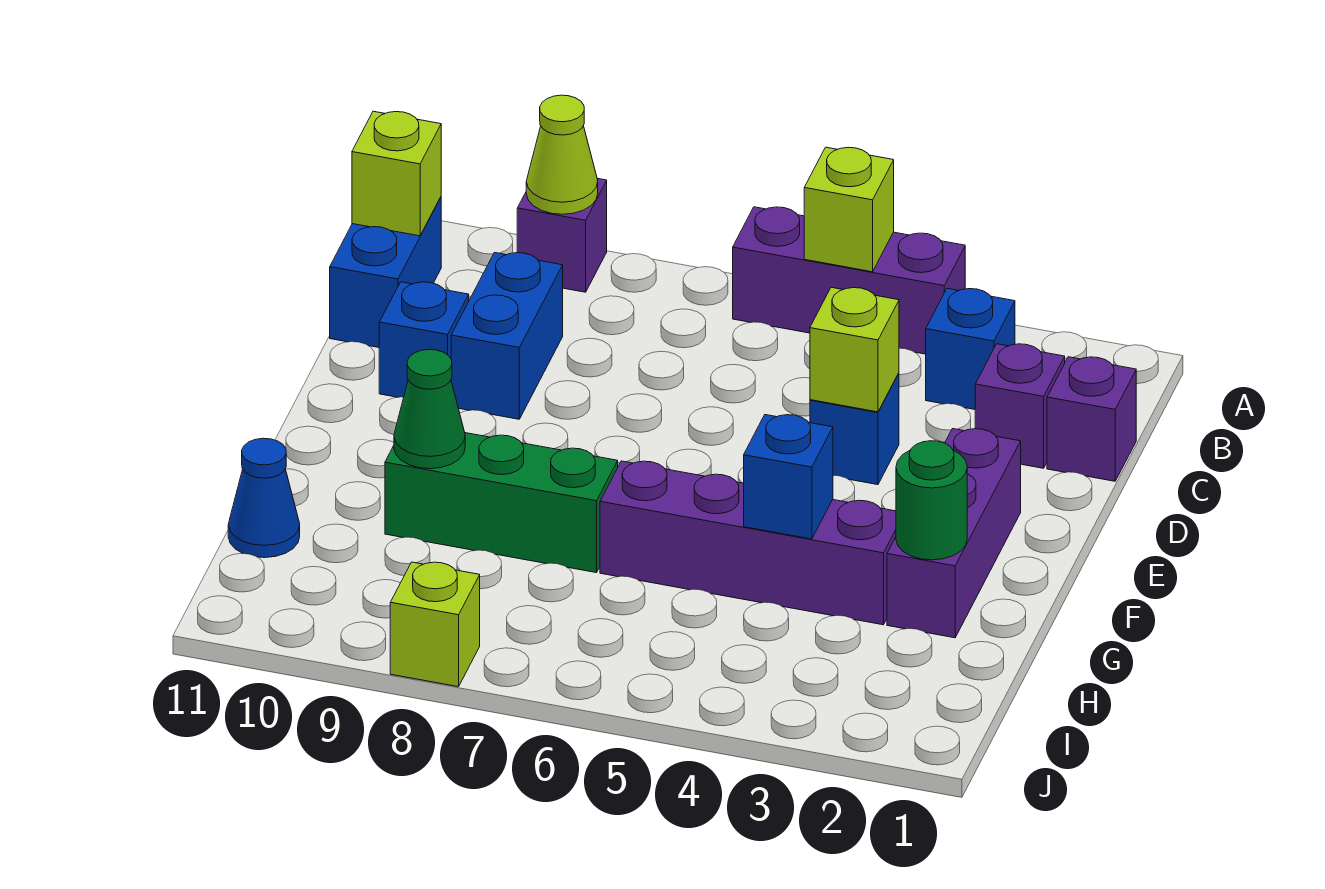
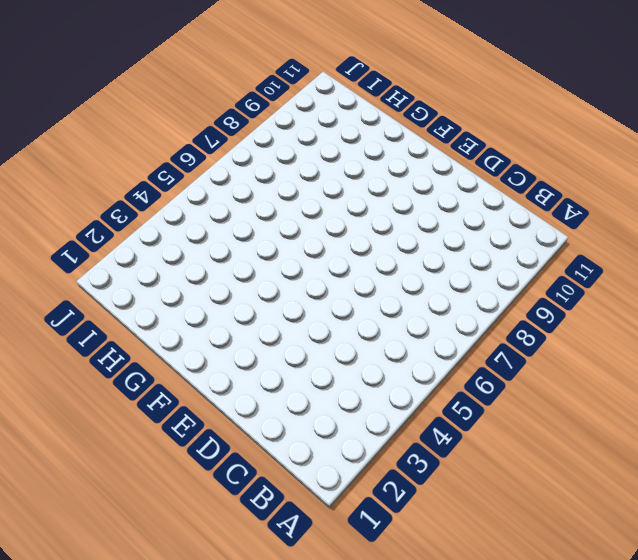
none -> purple 1x3 brick [733,207,965,354]
none -> purple 1x1 brick [517,178,607,292]
none -> blue 1x1 brick [926,288,1015,409]

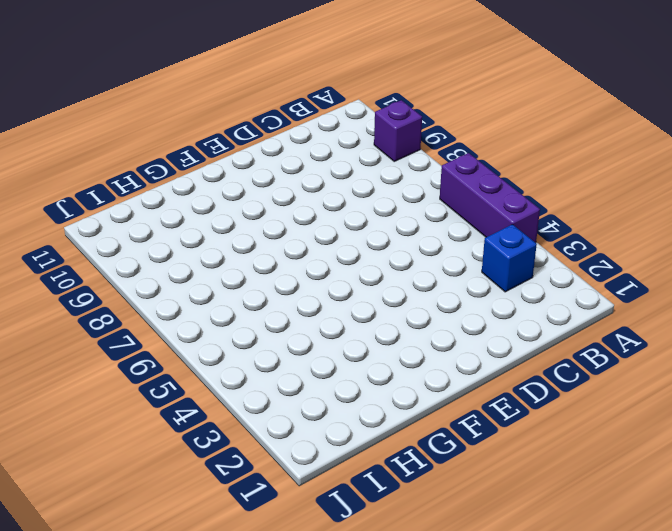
none -> blue 1x2 brick [330,197,441,347]
none -> purple 1x1 brick [1047,357,1136,481]
none -> purple 1x1 brick [975,344,1065,468]

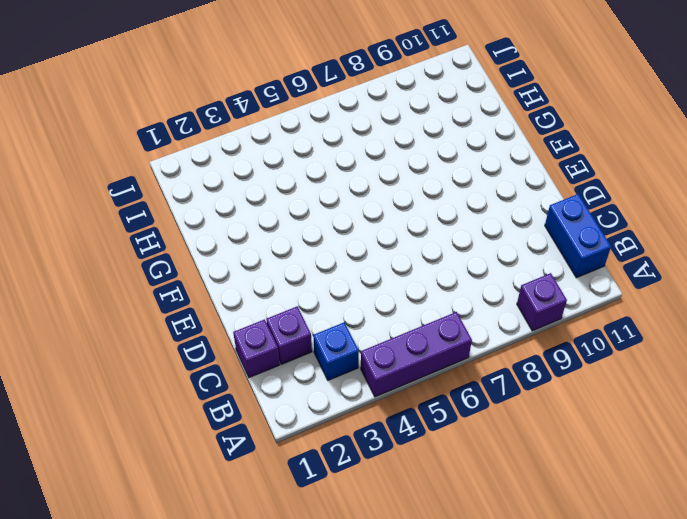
none -> blue 1x2 brick [451,253,563,419]
none -> blue 1x1 brick [810,373,899,485]
none -> blue 1x1 brick [379,282,469,397]

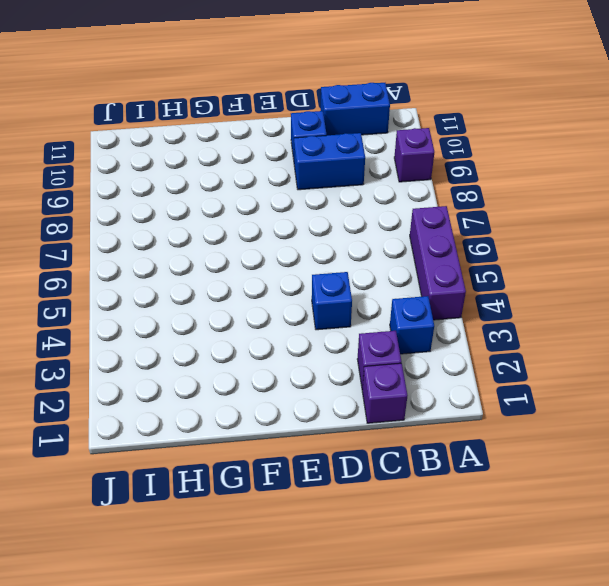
none -> purple 1x3 brick [887,429,1021,638]
none -> purple 1x4 brick [600,461,896,625]
none -> green 1x3 brick [385,433,618,573]

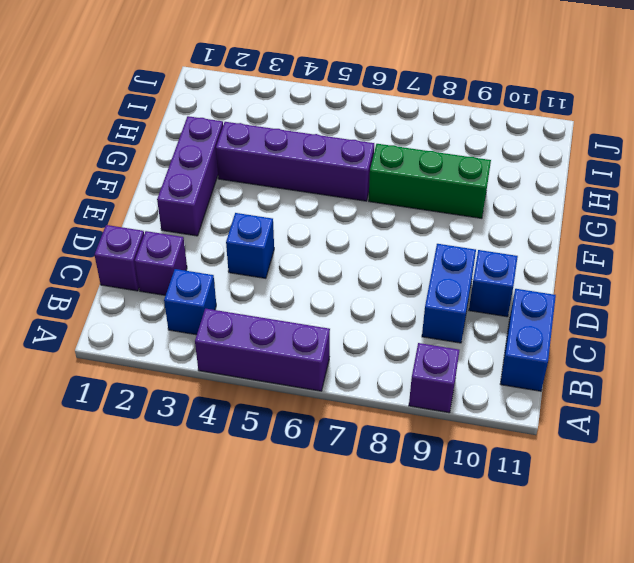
none -> blue 1x1 cone [228,438,300,558]
none -> lime 1x1 brick [390,562,480,687]
none -> lime 1x1 brick [804,147,894,272]

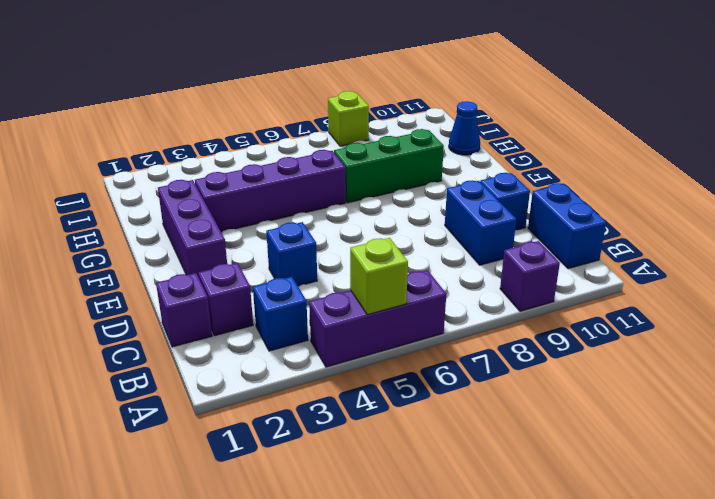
none -> lime 1x1 cone [526,95,598,214]
none -> lime 1x1 brick [352,111,441,236]
none -> lime 1x1 brick [810,287,899,412]

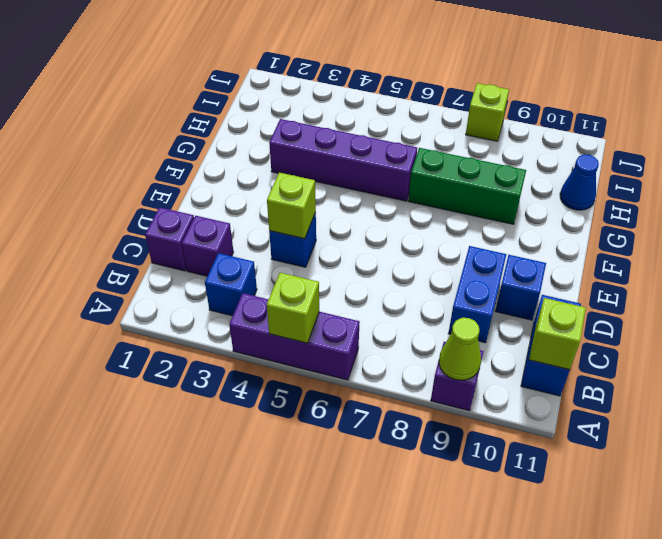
none -> purple 1x3 brick [887,429,1021,638]
none -> green 1x1 round brick [896,441,967,560]
none -> blue 1x1 brick [744,415,833,539]

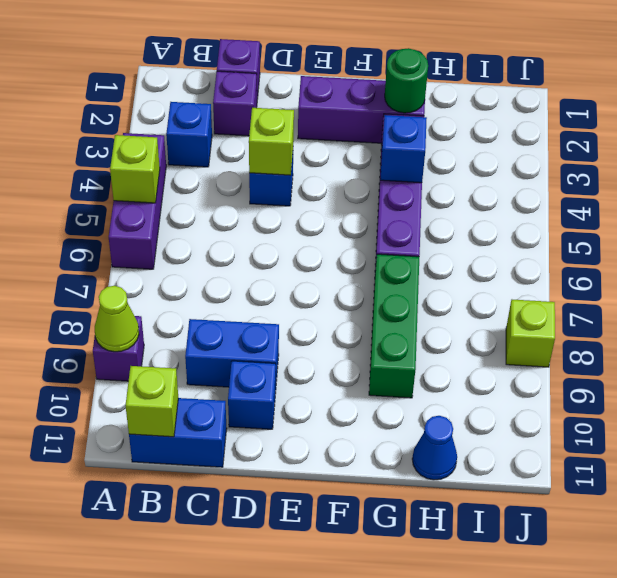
none -> green 1x1 cone [394,350,465,469]

